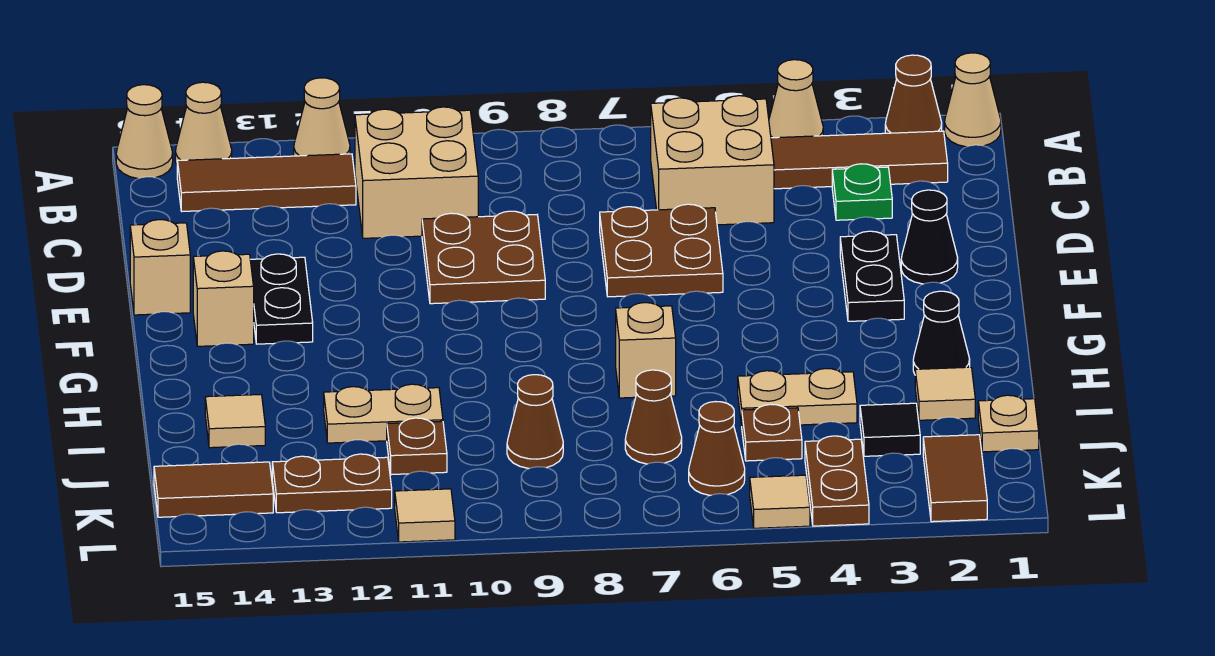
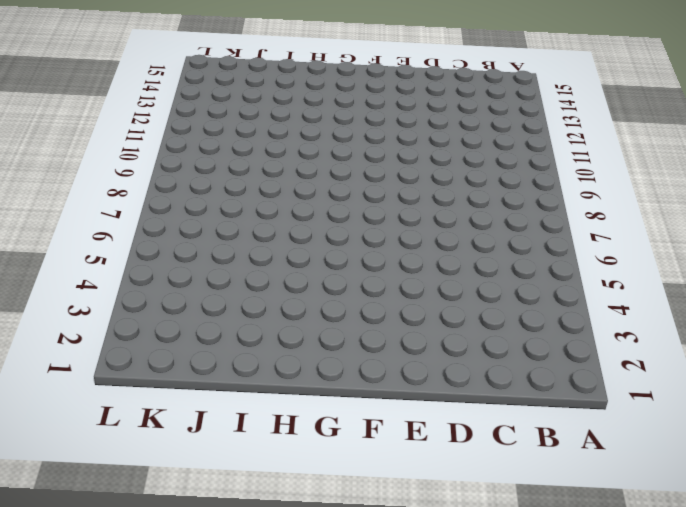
none -> tan 1x1 cone [945,53,1001,147]
none -> brown 1x1 cone [885,55,942,133]
none -> tan 1x1 cone [769,60,823,138]
none -> tan 1x1 cone [294,78,350,156]

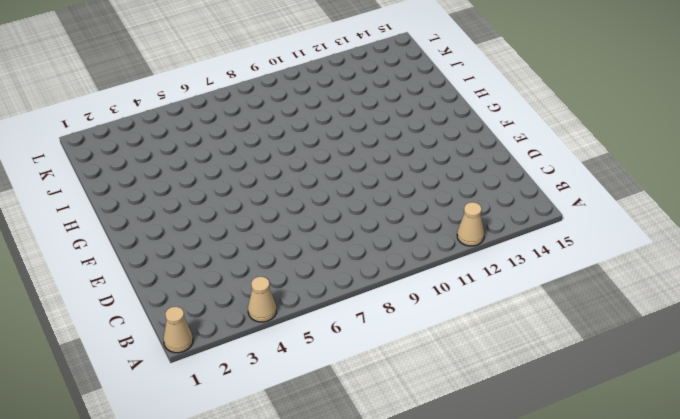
none -> brown 1x1 cone [885,55,942,133]
none -> tan 1x1 cone [175,82,232,165]
none -> tan 1x1 cone [116,85,173,179]
none -> brown 1x3 tile [771,131,948,189]

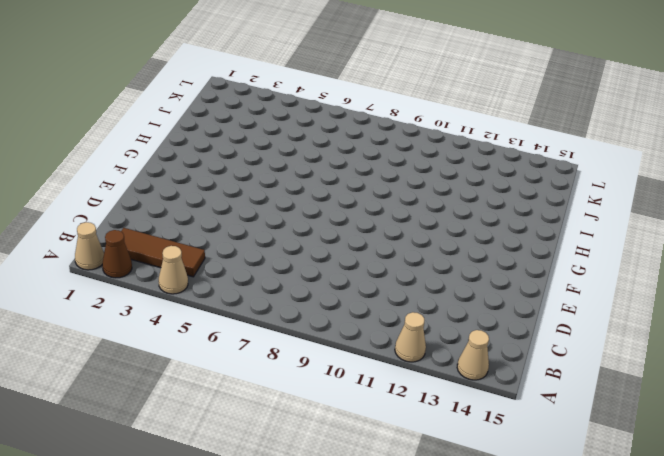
none -> tan 1x1 cone [116,85,173,179]
none -> tan 2x2 brick [651,96,774,225]
none -> tan 2x2 brick [355,107,478,238]
none -> brown 1x3 tile [177,154,356,211]

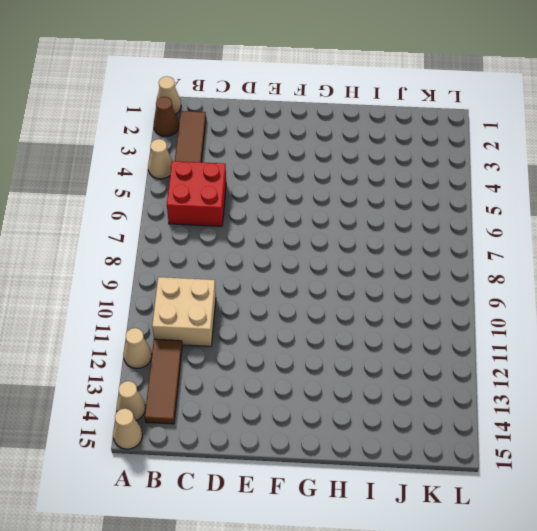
red 2x2 brick [167,161,226,226] -> tan 2x2 brick [651,96,774,225]
none -> green 1x1 plate [832,164,892,220]
none -> brown 2x2 plate [600,204,723,297]
none -> brown 2x2 plate [422,211,545,304]
none -> black 1x1 cone [901,190,958,284]

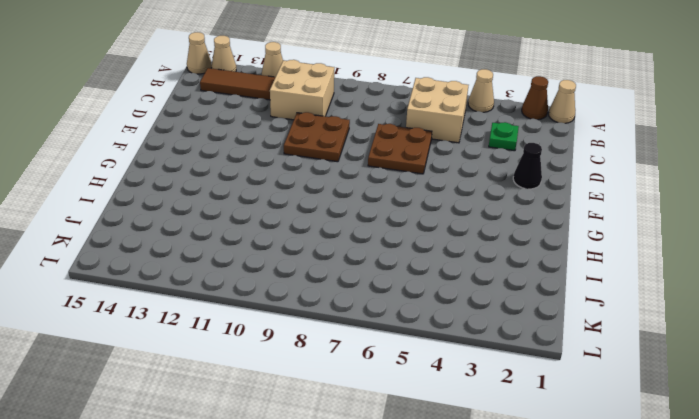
none -> brown 1x3 tile [771,131,948,189]
none -> black 1x2 plate [840,231,904,321]
none -> black 1x2 plate [250,254,313,344]
none -> tan 1x1 brick [130,220,190,315]

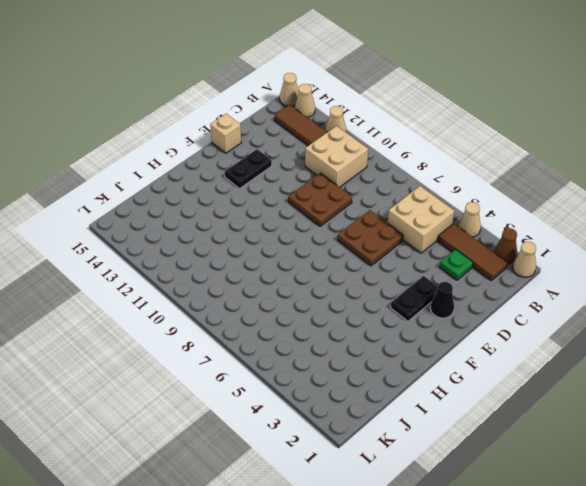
none -> tan 1x1 brick [193,251,254,346]
none -> black 1x1 cone [913,291,970,374]
none -> tan 1x1 brick [616,303,676,398]
none -> tan 1x1 tile [915,367,975,420]

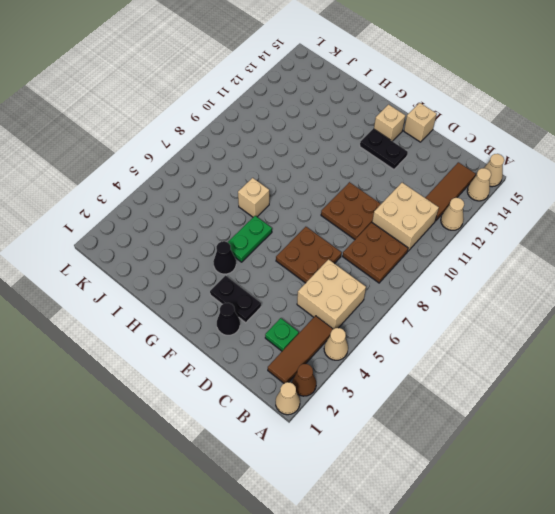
brown 2x2 plate [343,222,408,283] -> none
black 1x1 cone [213,241,236,274] -> black 1x1 cone moved to [913,291,970,374]
green 1x2 plate [228,216,272,262] -> none
none -> tan 1x1 tile [915,367,975,420]
none -> tan 1x2 plate [738,369,857,426]
none -> tan 1x2 plate [324,384,443,443]
none -> tan 1x1 tile [205,395,265,448]

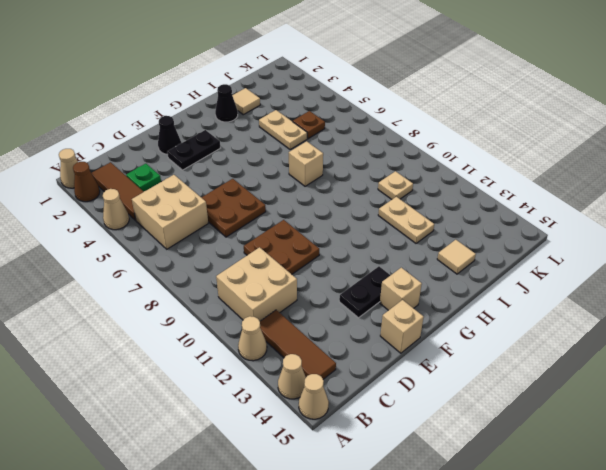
tan 1x1 plate [378,171,413,199] -> tan 1x1 plate moved to [978,395,1039,452]
none -> black 1x1 tile [860,403,920,456]
none -> brown 1x1 cone [625,370,682,464]
none -> brown 1x1 cone [507,375,563,469]
none -> brown 1x1 plate [387,418,447,475]

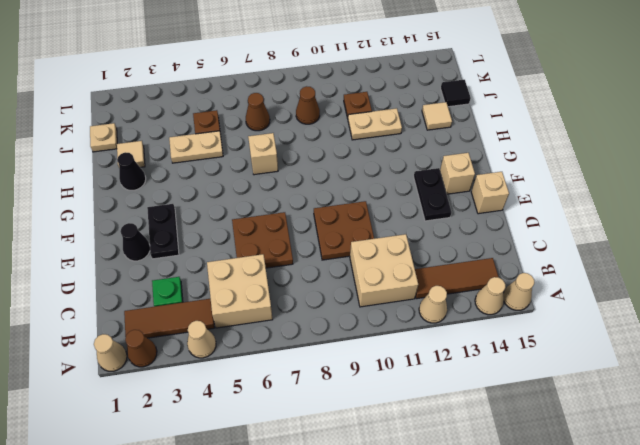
black 1x1 tile [441,80,471,107] -> black 1x1 tile moved to [860,403,920,456]
none -> brown 1x2 tile [923,435,987,522]
none -> brown 1x2 plate [805,436,869,526]
none -> brown 1x1 cone [689,402,745,495]
none -> brown 1x2 plate [272,454,392,513]

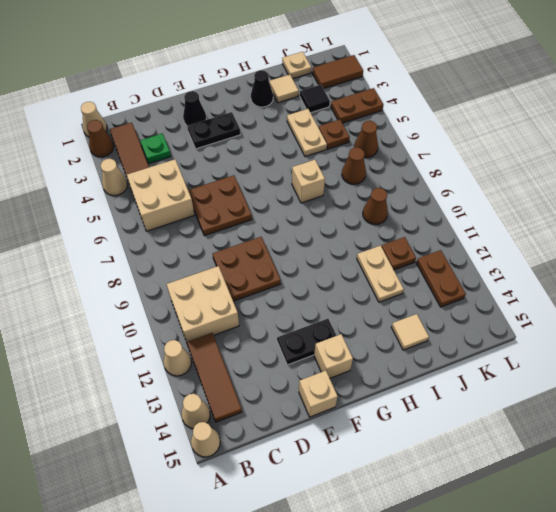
none -> brown 1x2 tile [154,462,273,517]
none -> tan 1x1 tile [750,475,810,528]
none -> tan 1x1 tile [395,489,455,542]

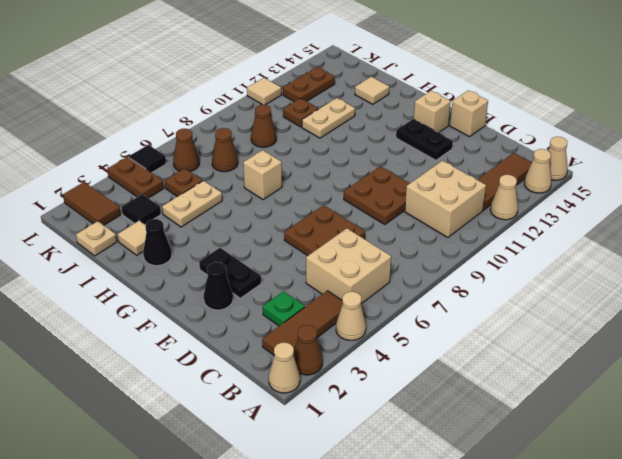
black 1x1 tile [129,145,166,173] -> tan 1x1 tile [750,475,810,528]
none -> brown 1x2 tile [154,462,273,517]

